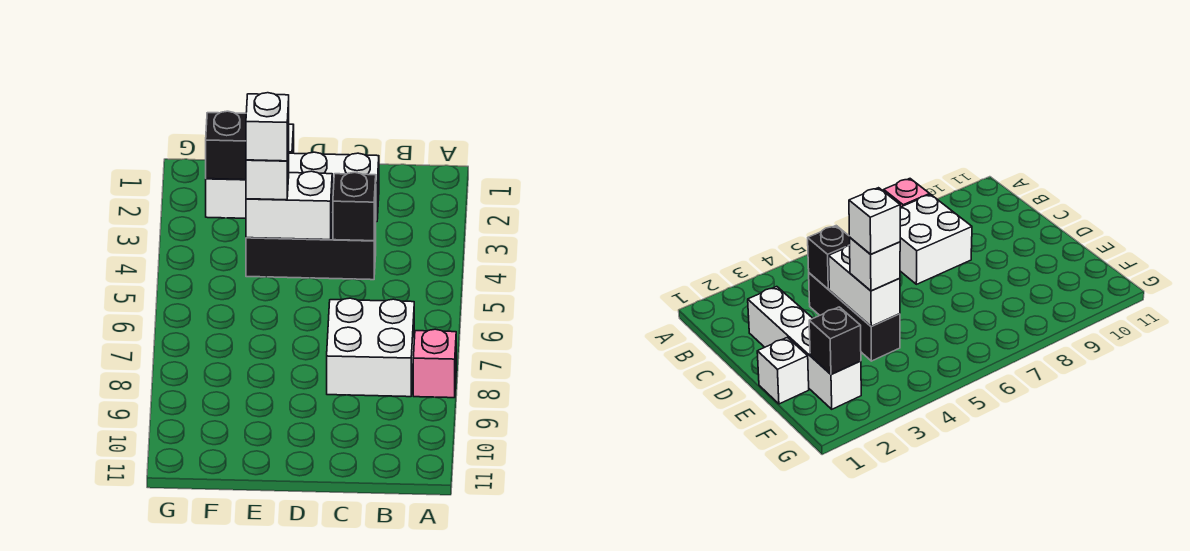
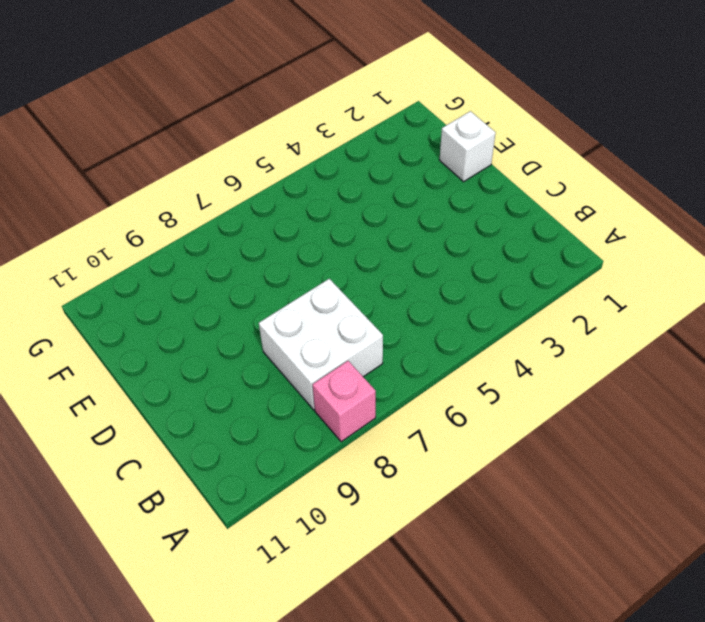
none -> white 1x4 brick [206,152,379,222]
none -> black 1x3 brick [246,212,376,280]

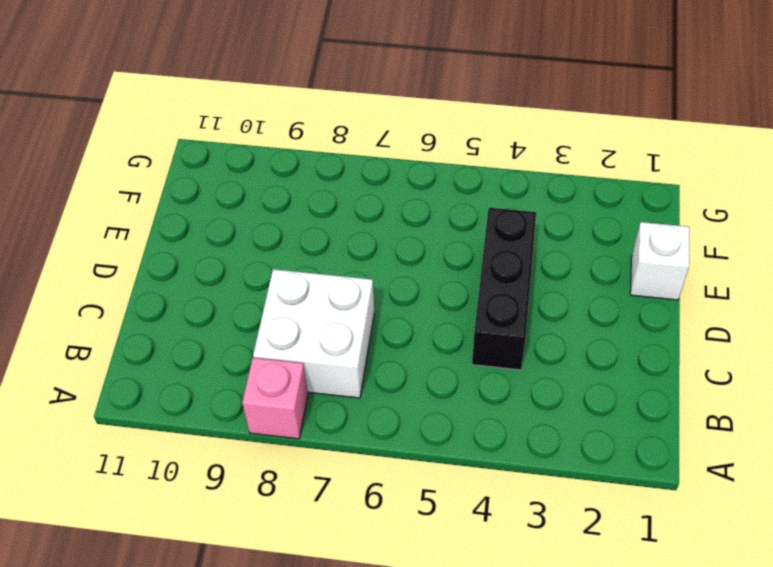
none -> white 1x4 brick [206,152,379,222]
none -> black 1x1 brick [333,172,376,241]

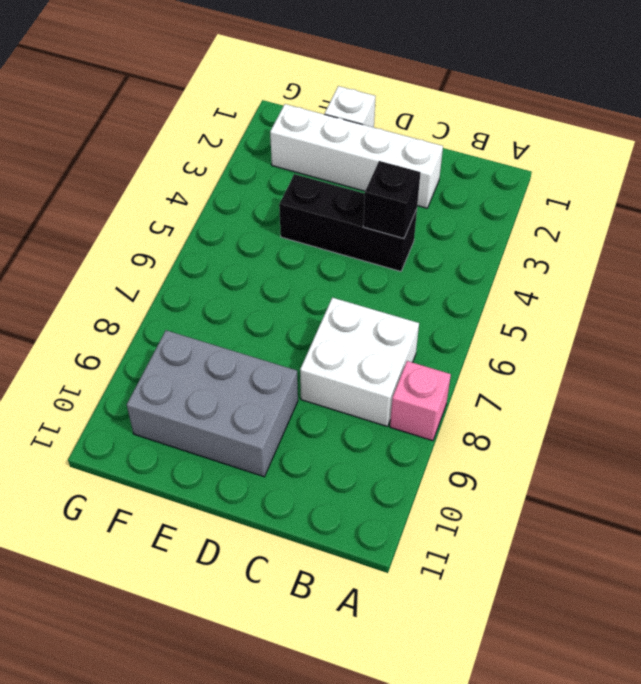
grey 2x3 brick [127,330,298,477] -> none
none -> white 1x2 brick [246,171,332,240]
none -> black 1x1 brick [206,111,246,180]

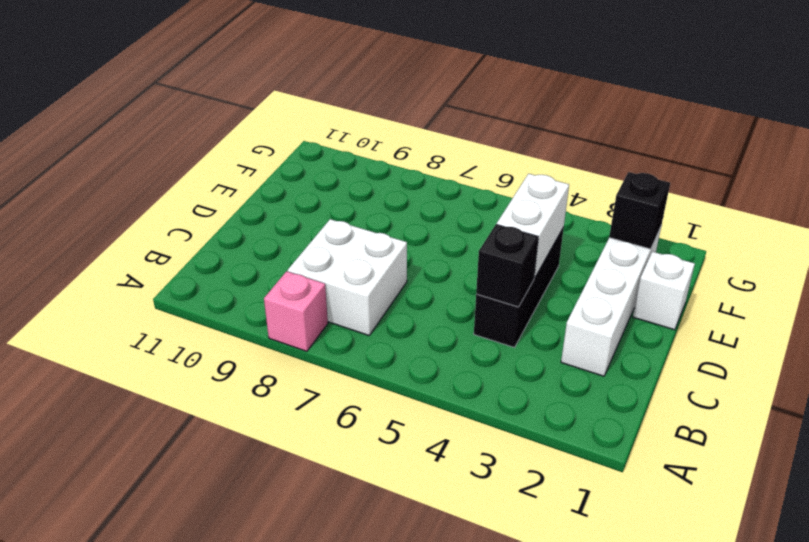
none -> white 1x1 brick [246,140,289,200]
none -> white 1x1 brick [246,93,289,161]

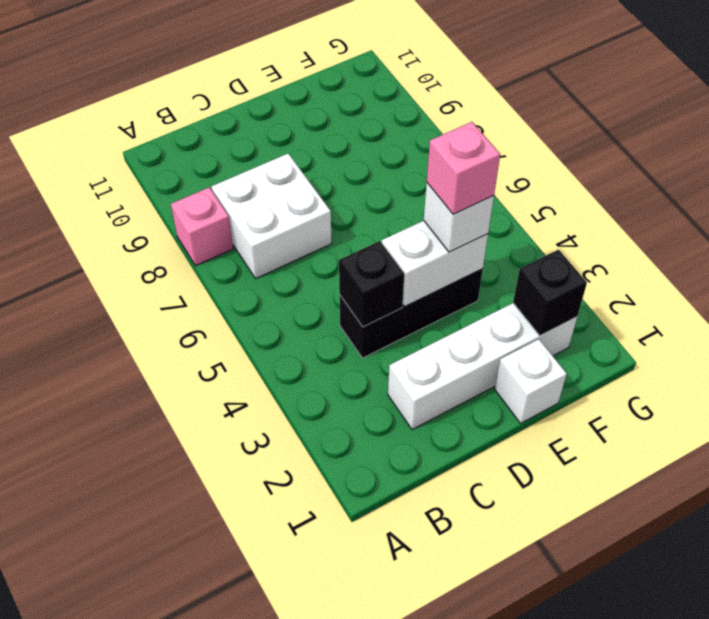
pink 1x1 brick [427,122,500,214] -> white 1x1 brick [246,93,289,161]

